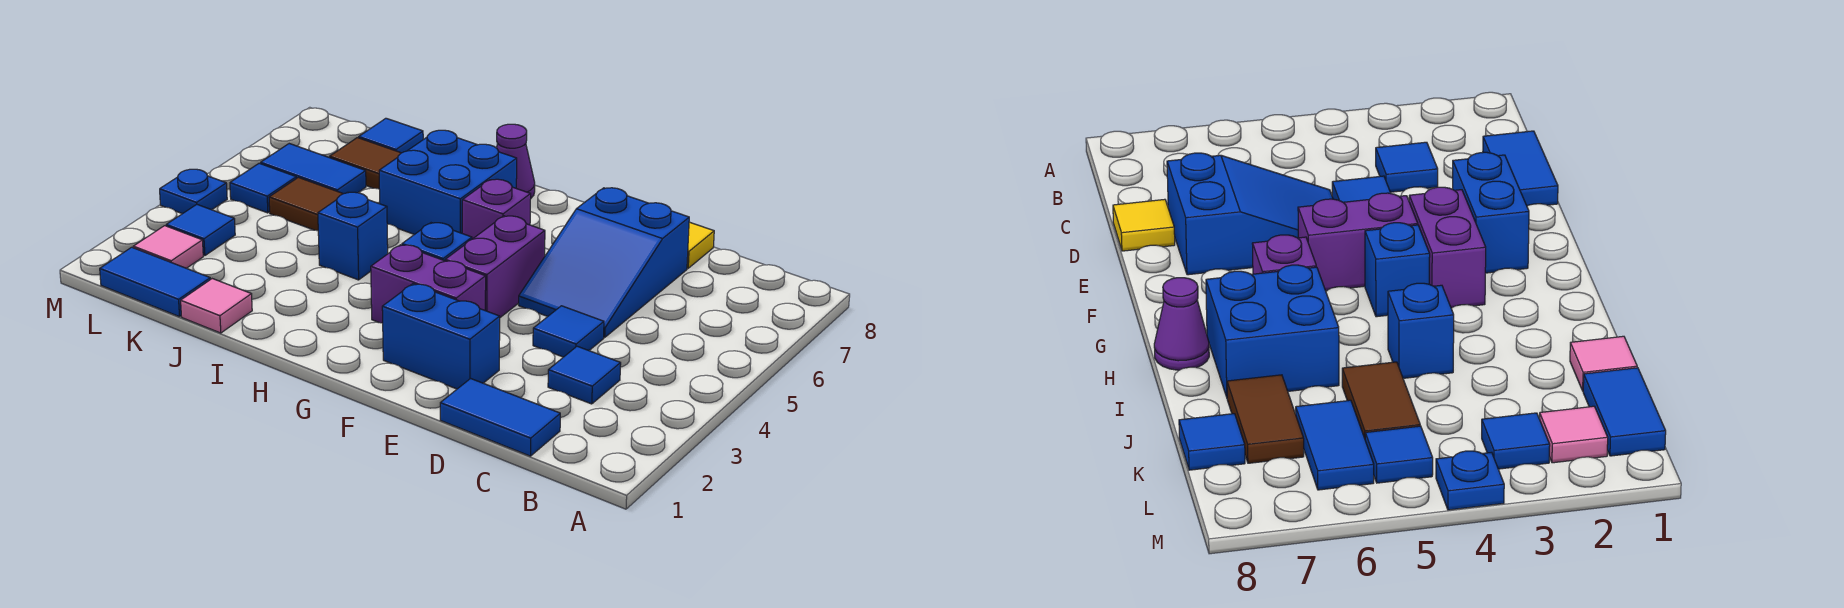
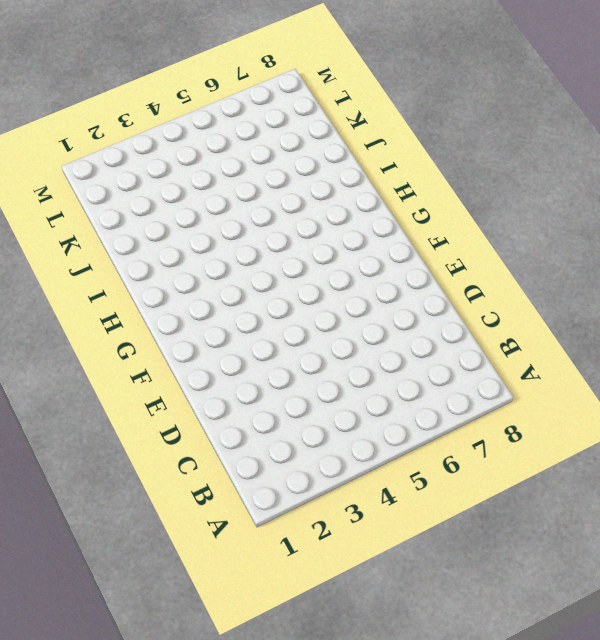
none -> blue 1x2 tile [440,379,560,456]
none -> blue 1x1 tile [548,346,621,404]
none -> blue 1x1 tile [533,306,604,357]

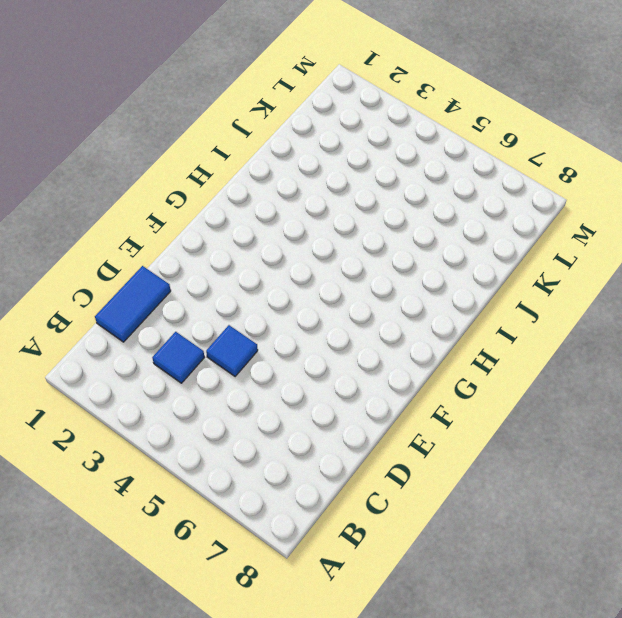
none -> blue 2x3 slope [519,188,689,337]
none -> yellow 1x1 tile [687,222,714,268]
none -> blue 1x2 brick [382,284,500,389]

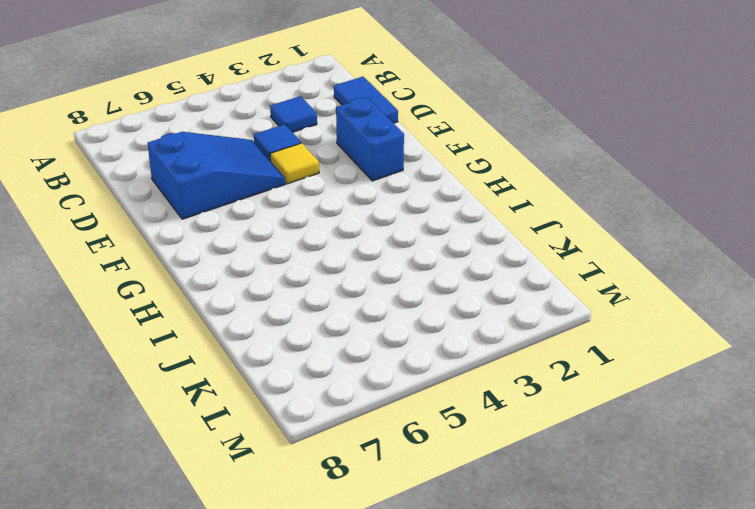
yellow 1x1 tile [270,143,319,184] -> yellow 1x1 tile moved to [687,222,714,268]
none -> purple 1x2 brick [371,245,486,323]
none -> purple 1x2 brick [445,216,545,317]
none -> blue 1x1 brick [402,223,472,261]

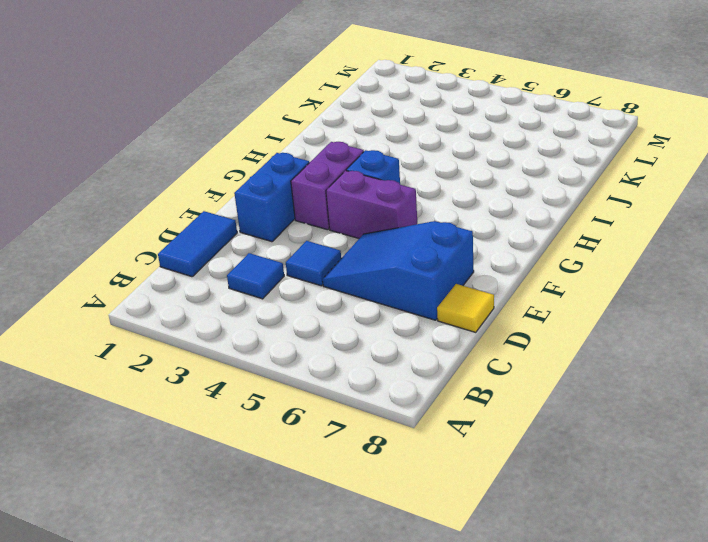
none -> purple 1x1 brick [462,179,531,239]
none -> blue 2x2 brick [379,130,517,235]
none -> purple 1x1 cone [497,124,535,198]

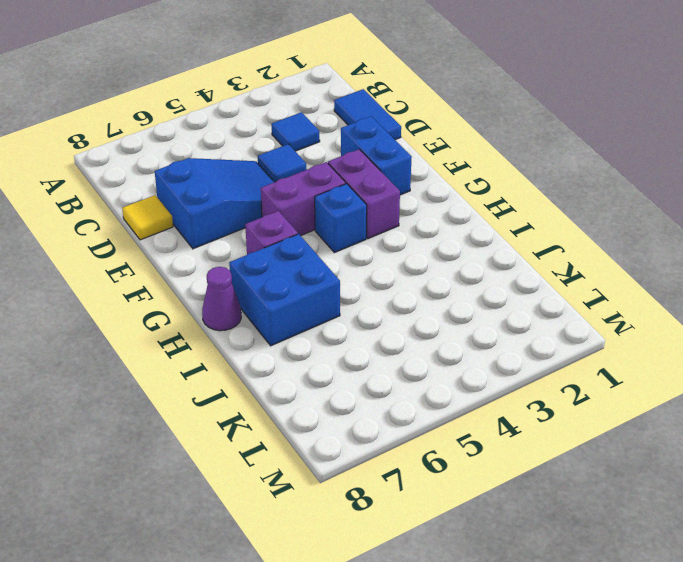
none -> blue 1x1 brick [318,192,388,280]
none -> pink 1x1 tile [181,279,252,333]
none -> brown 1x2 tile [269,177,343,231]

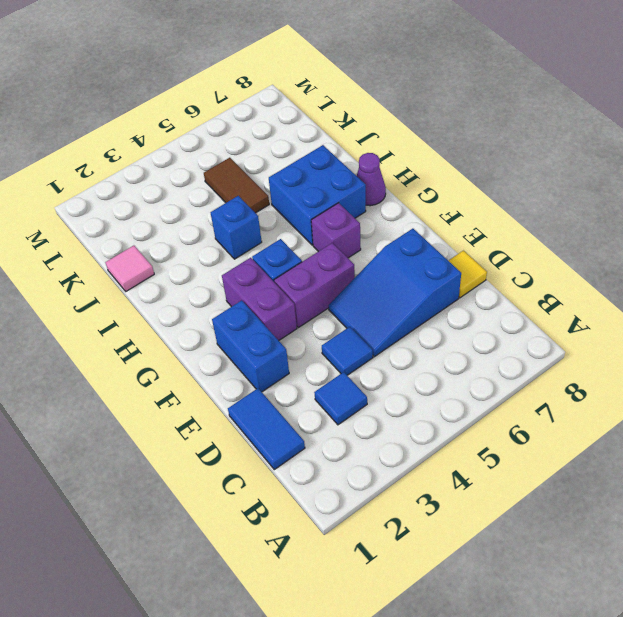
none -> brown 1x2 tile [330,138,401,189]
none -> blue 1x2 tile [100,247,210,317]
none -> blue 1x2 tile [261,144,366,194]

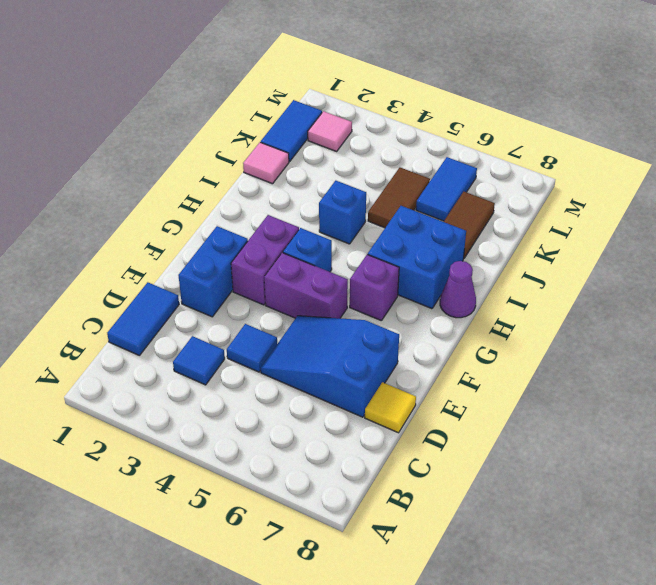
none -> blue 1x1 tile [359,118,423,153]
none -> blue 1x1 tile [166,205,235,256]
none -> blue 1x1 tile [230,163,296,213]

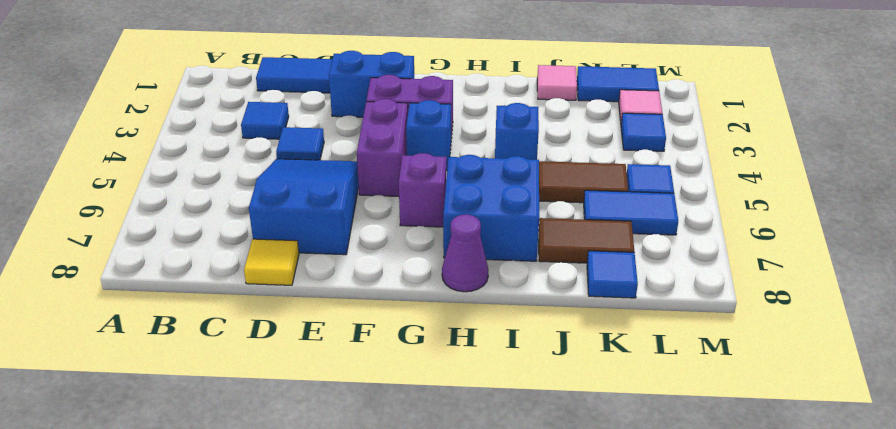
none -> blue 1x1 plate [160,169,227,214]

